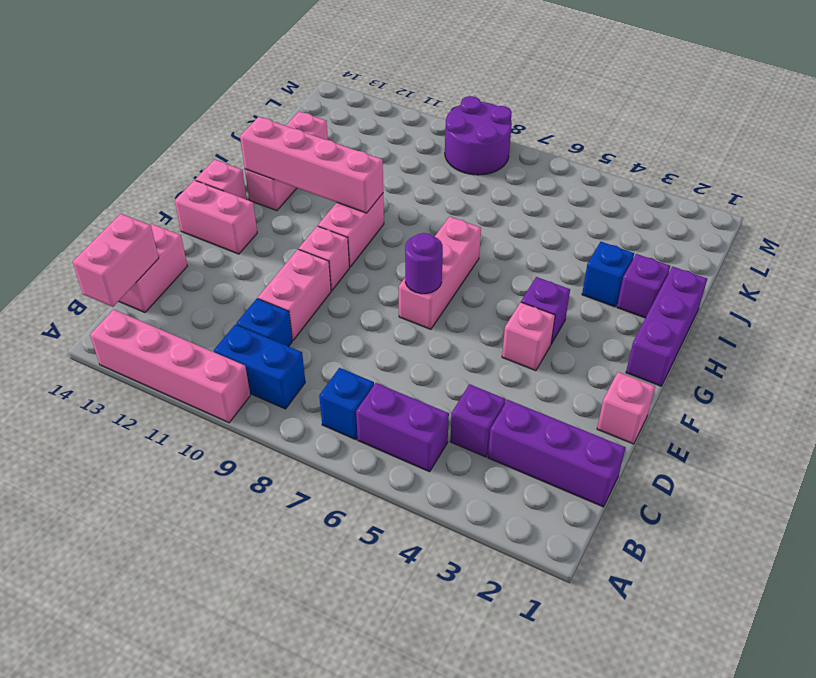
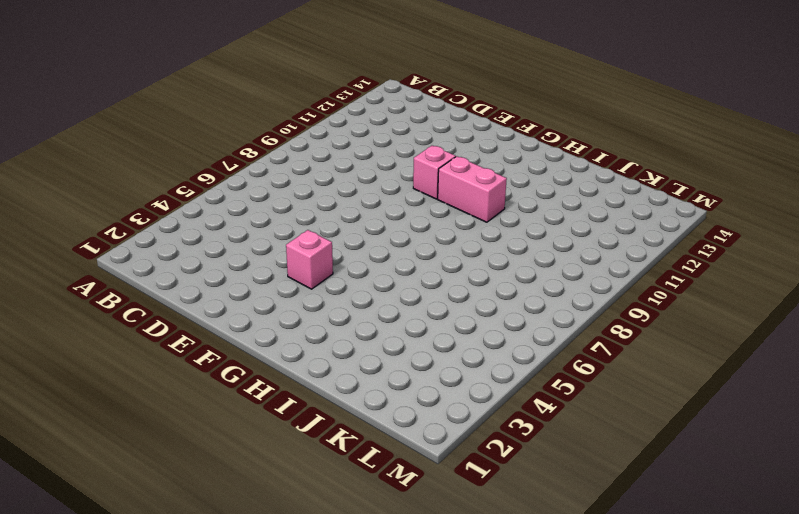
none -> pink 1x4 brick [90,309,250,423]
none -> purple 1x2 brick [356,383,449,472]
none -> blue 1x1 brick [319,368,374,440]

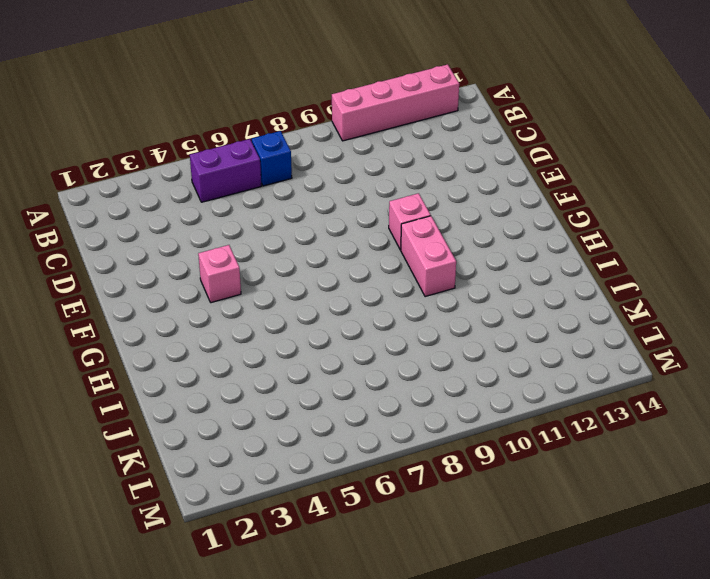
none -> blue 1x2 brick [214,325,305,409]
none -> purple 1x3 brick [488,400,626,507]
none -> purple 1x1 brick [450,384,506,457]

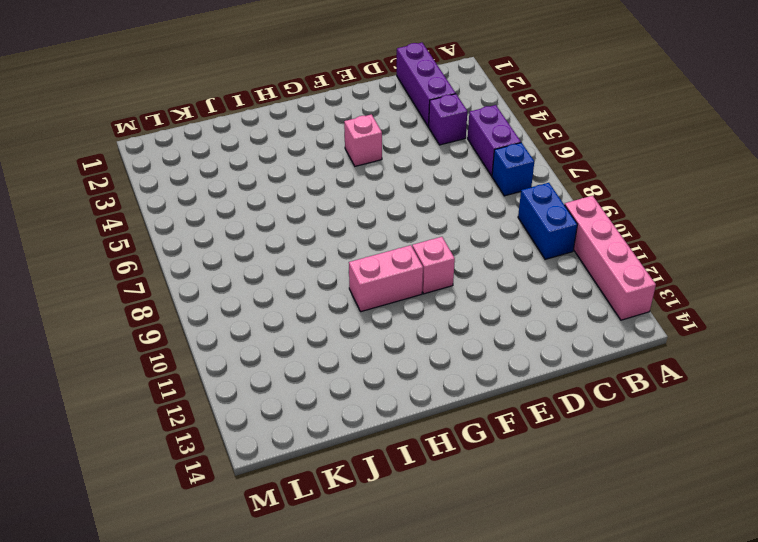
none -> blue 1x1 brick [236,299,292,347]
none -> pink 1x2 brick [119,224,187,312]
none -> pink 1x2 brick [258,249,331,340]

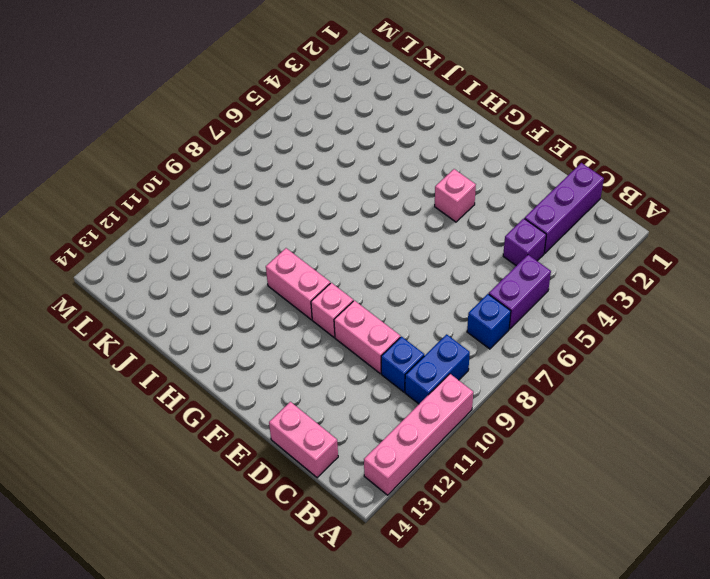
none -> pink 1x1 brick [597,372,655,444]
none -> pink 1x3 brick [399,216,481,329]
none -> pink 1x2 brick [175,180,257,254]

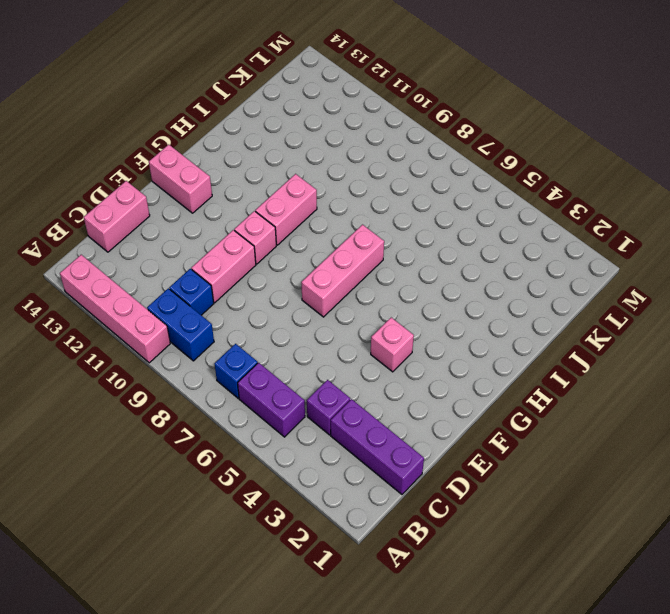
none -> pink 1x1 brick [597,372,655,444]
none -> purple 1x3 brick [626,267,707,386]
none -> purple 1x1 brick [521,277,570,344]

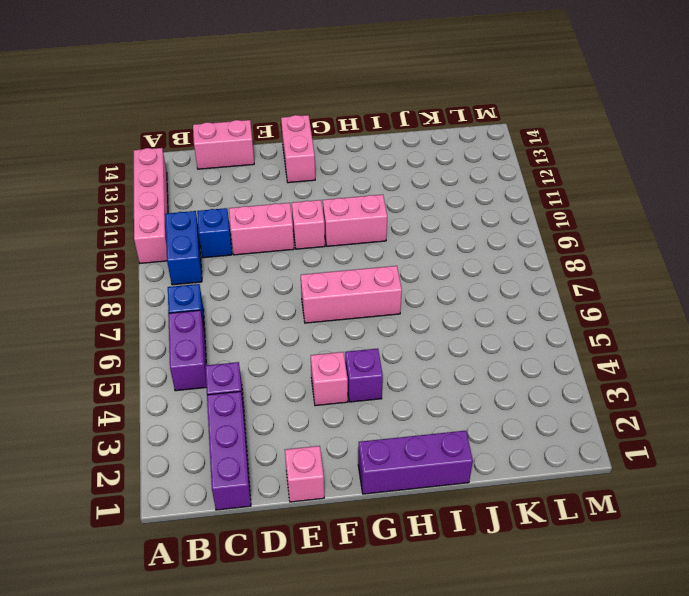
none -> pink 1x1 brick [195,160,247,199]
none -> pink 1x3 brick [245,112,328,211]
none -> purple 1x1 brick [617,254,670,318]

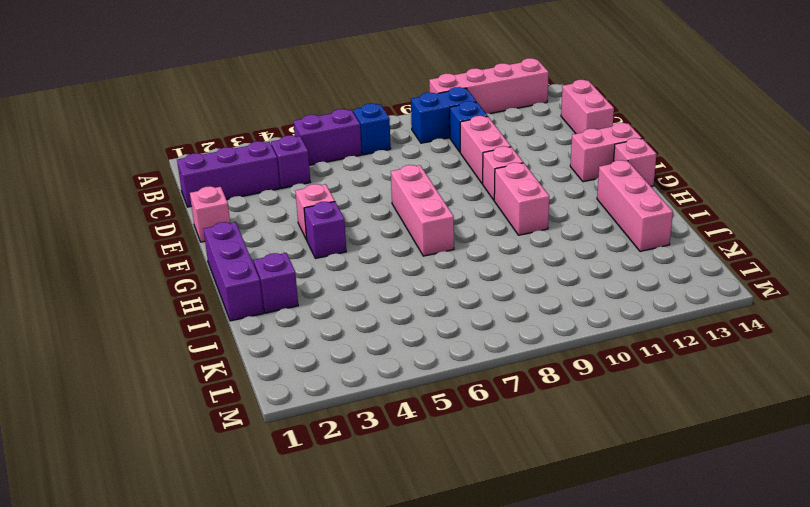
none -> blue 1x1 brick [582,242,634,307]
none -> purple 2x2 round brick [445,96,512,175]
none -> pink 1x2 brick [73,214,159,307]

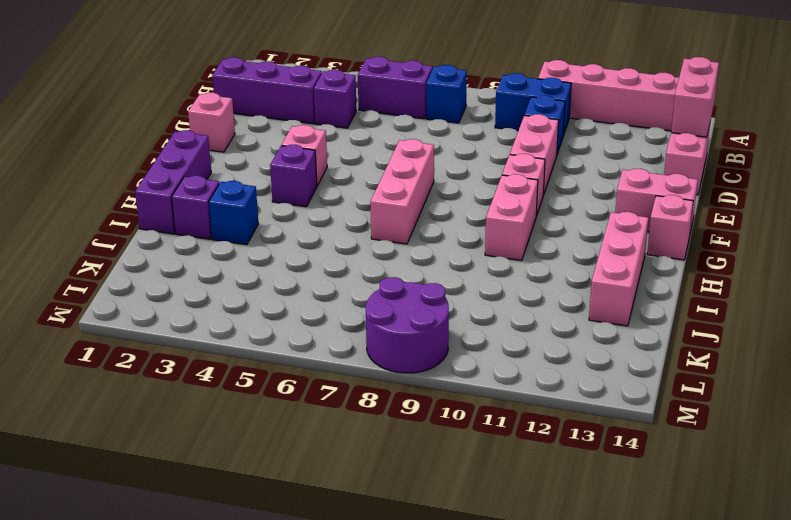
none -> purple 1x1 round brick [405,233,443,294]
none -> pink 1x4 brick [240,117,383,213]

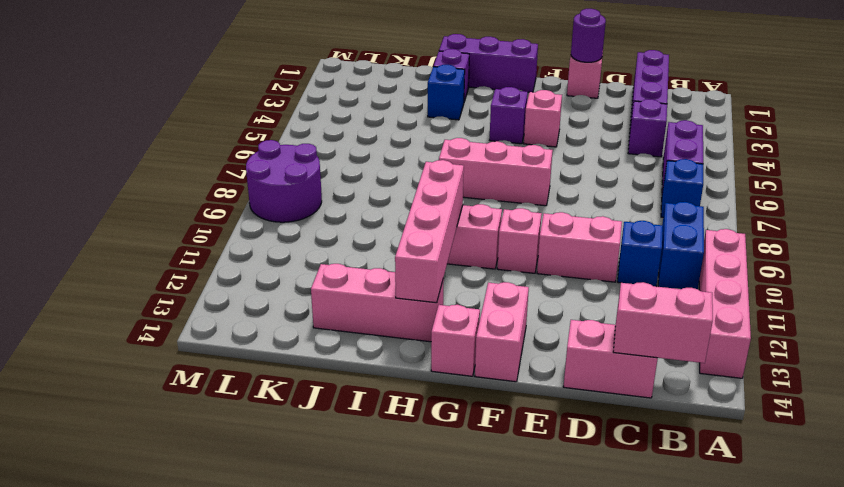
purple 1x1 round brick [571,9,606,62] -> purple 1x1 round brick moved to [405,233,443,294]

